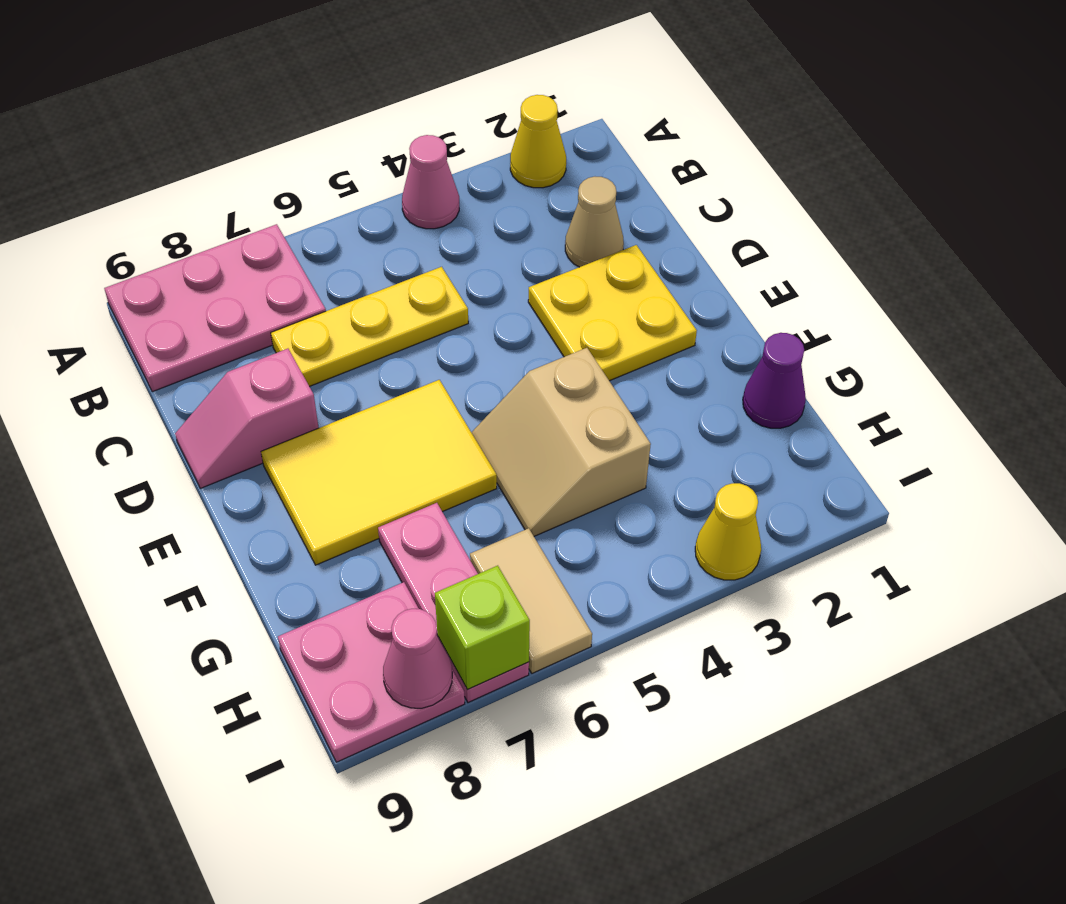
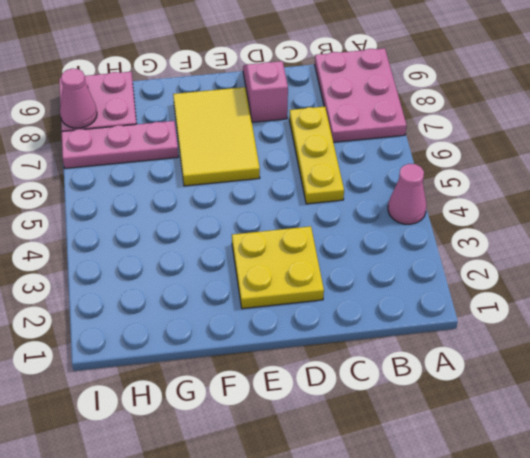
none -> yellow 1x1 cone [510,95,566,188]
none -> tan 1x1 cone [565,177,624,267]
none -> tan 2x2 slope [471,348,651,536]

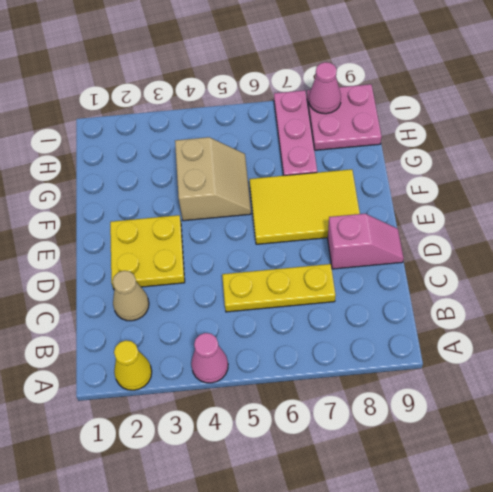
none -> pink 2x3 plate [104,224,326,392]
none -> purple 1x1 cone [743,333,806,428]
none -> tan 1x2 tile [470,528,592,673]

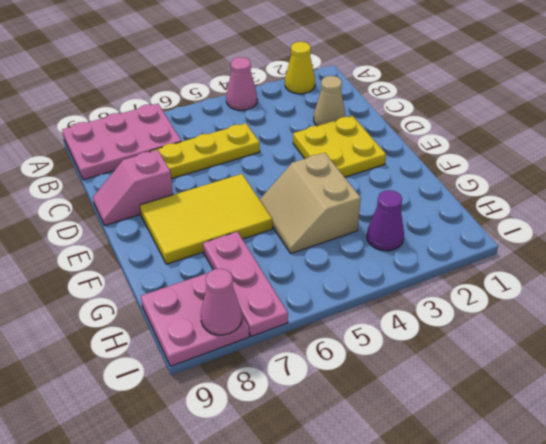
purple 1x1 cone [367,190,404,251] -> purple 1x1 cone moved to [743,333,806,428]
none -> tan 1x2 tile [470,528,592,673]
none -> yellow 1x1 cone [695,483,761,580]
none -> lime 1x1 brick [435,566,530,690]

